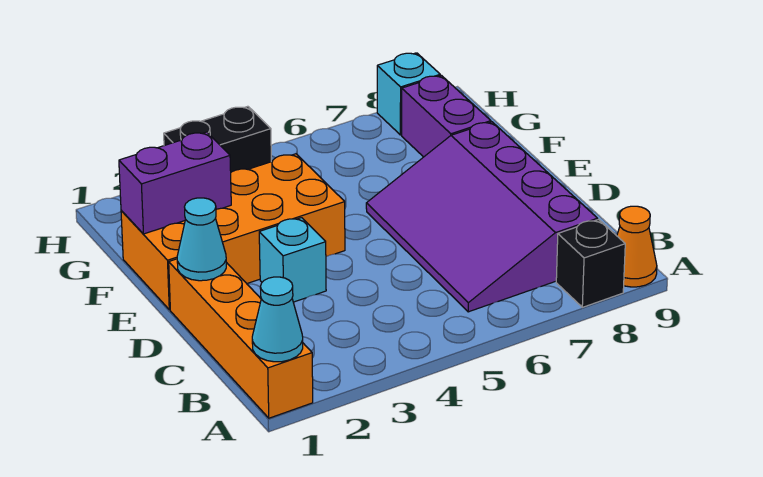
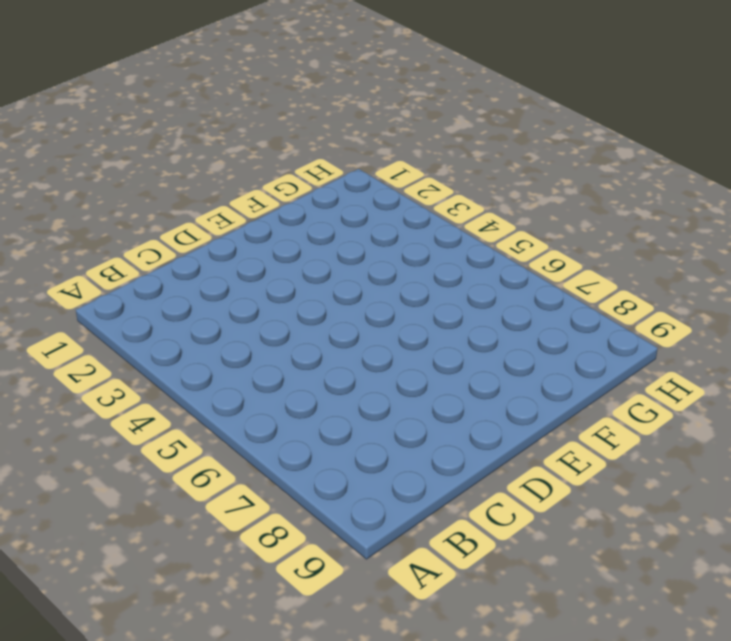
none -> orange 1x4 brick [169,259,313,418]
none -> black 1x1 brick [556,220,625,307]
none -> orange 1x1 cone [617,206,657,287]

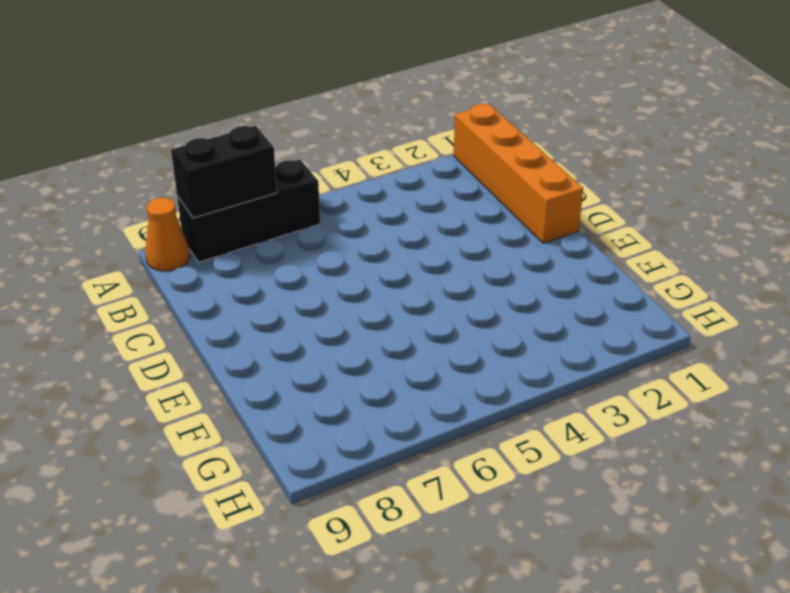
black 1x3 brick [177,160,320,262] -> black 1x1 brick [556,220,625,307]
black 1x2 brick [171,126,277,218] -> black 1x2 brick moved to [164,106,271,172]
none -> purple 3x4 slope [366,122,598,312]
none -> cyan 1x1 brick [259,218,326,302]
none -> orange 2x4 brick [121,154,345,310]

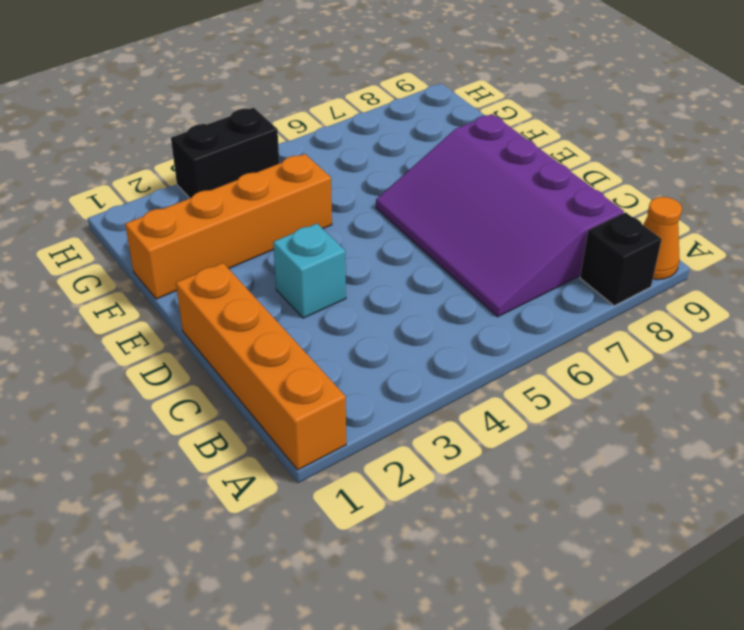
orange 1x4 brick [125,154,332,299] -> orange 2x4 brick [121,154,345,310]
none -> purple 1x2 brick [402,75,491,157]
none -> cyan 1x1 brick [377,53,440,135]
none -> cyan 1x1 cone [252,277,303,362]

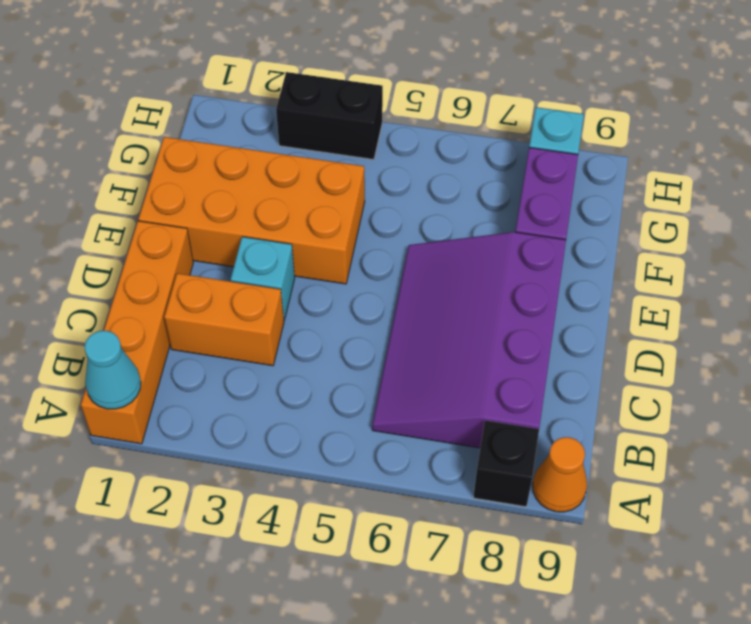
orange 1x2 brick [164,273,284,366] -> none
none -> cyan 1x1 cone [177,198,226,281]
none -> purple 1x2 brick [119,132,231,234]

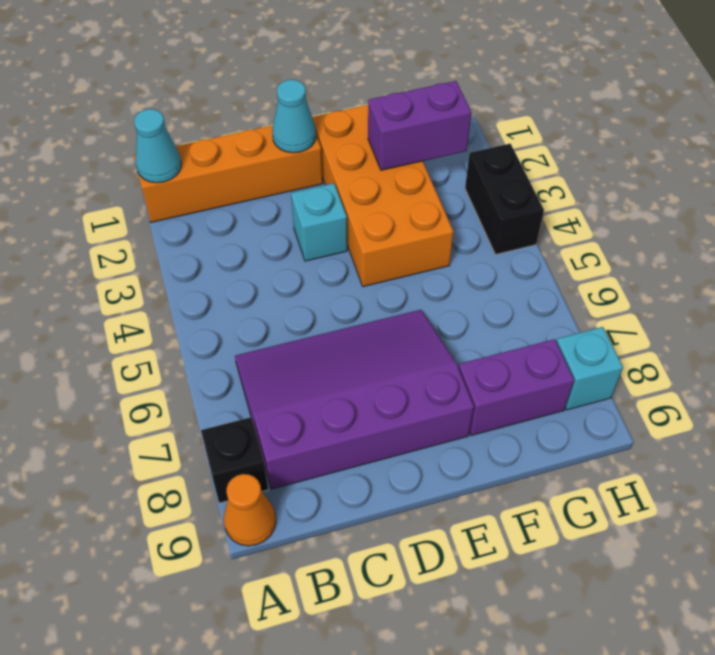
purple 1x2 brick [368,81,471,170] -> purple 1x2 brick turned to [119,132,231,234]

